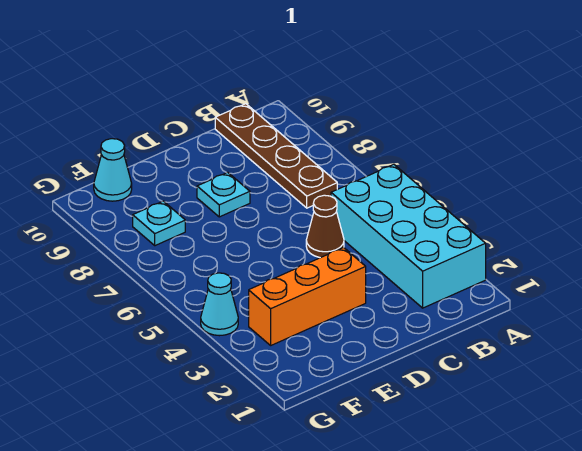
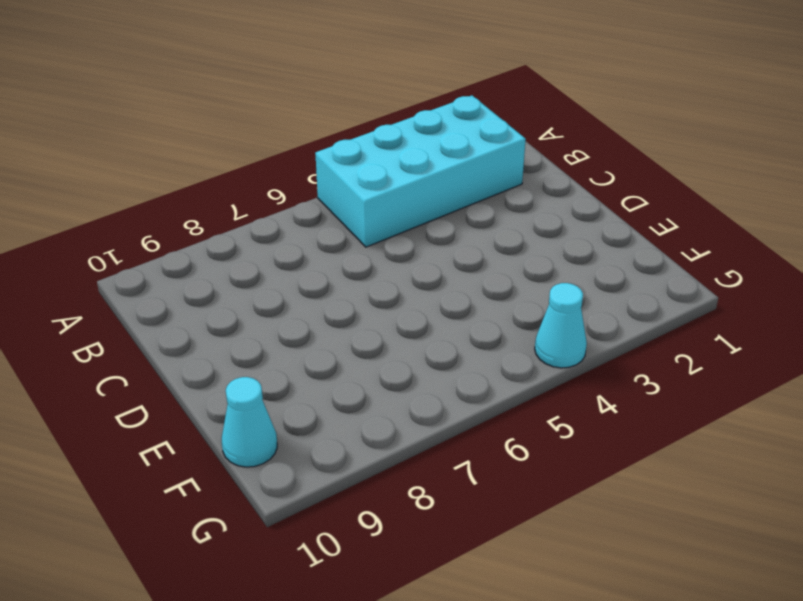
none -> brown 1x4 plate [215,104,337,208]
none -> brown 1x1 cone [306,195,344,258]

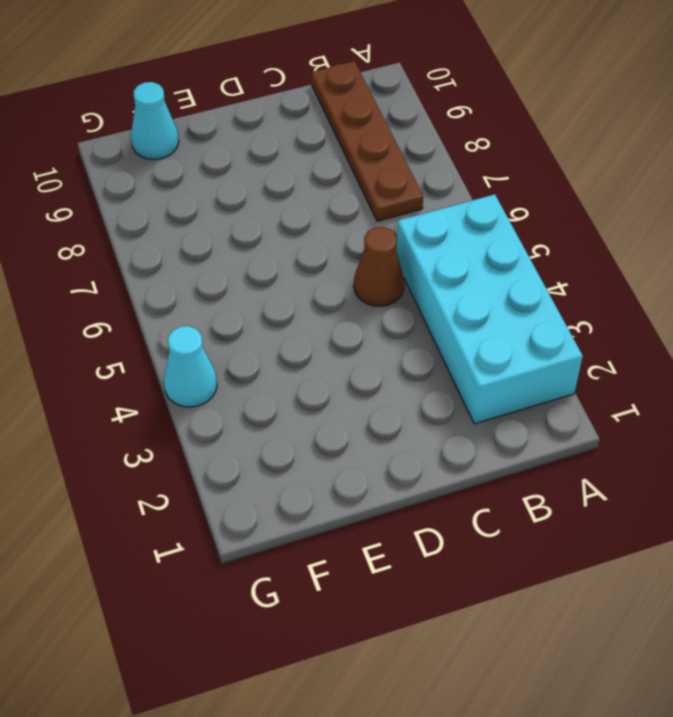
none -> orange 1x3 brick [249,247,366,345]
none -> cyan 1x1 plate [197,172,250,217]

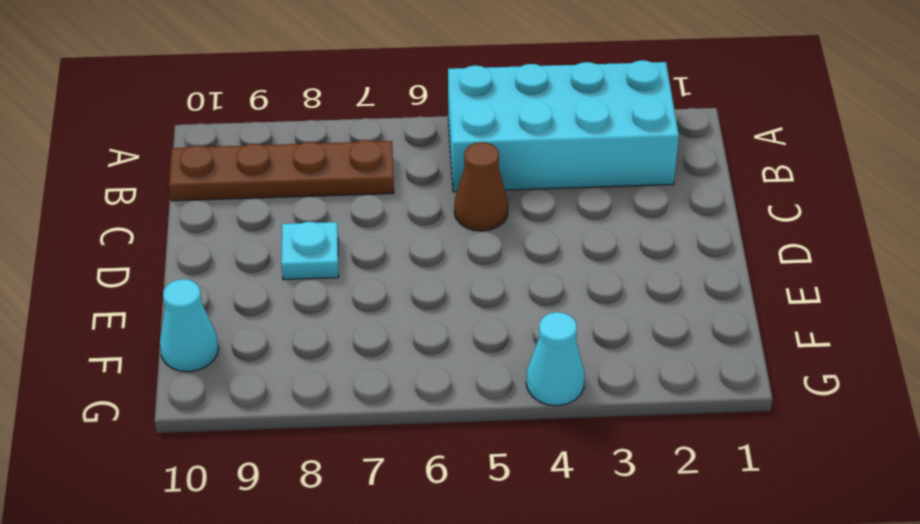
none -> orange 1x3 brick [249,247,366,345]
none -> cyan 1x1 plate [133,201,185,246]

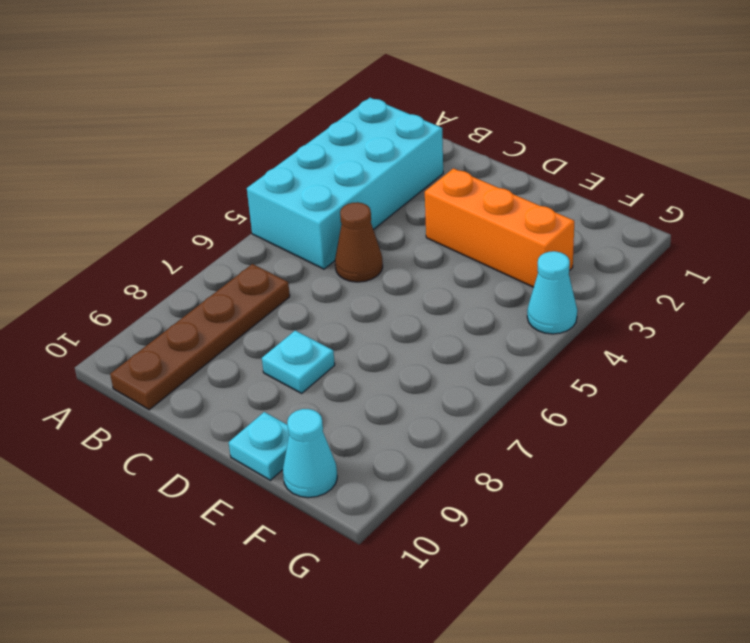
cyan 1x1 plate [229,412,289,480] -> cyan 1x1 plate moved to [133,201,185,246]

